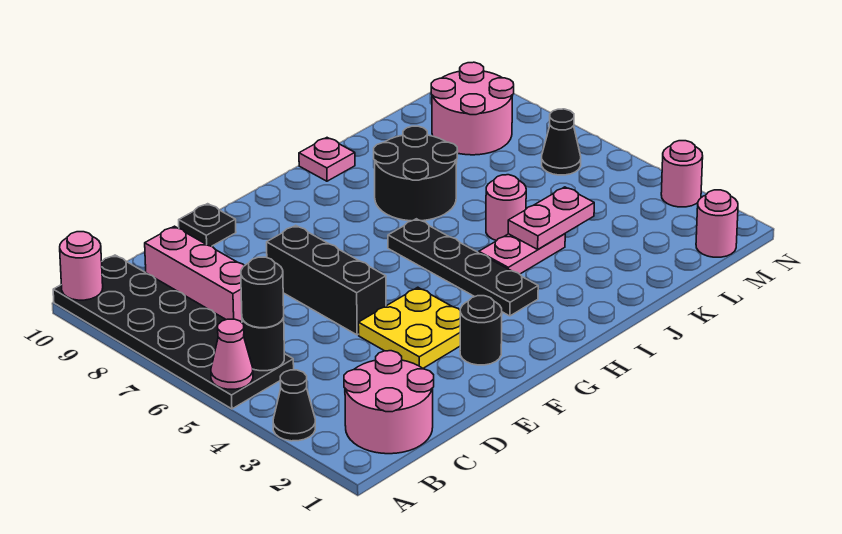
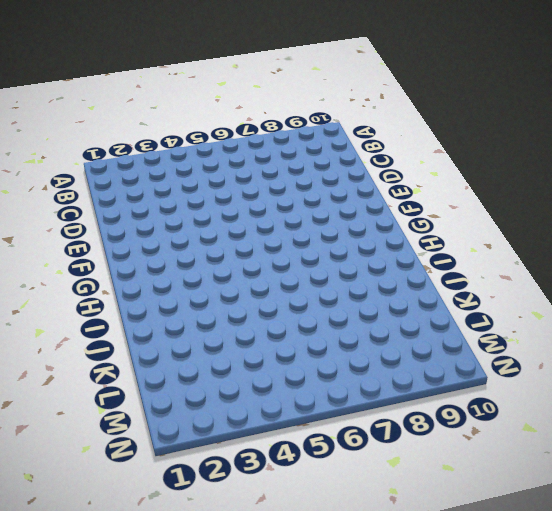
none -> black 1x1 cone [273,370,315,441]
none -> black 2x6 plate [53,255,294,409]
none -> pink 2x2 round brick [344,351,434,454]

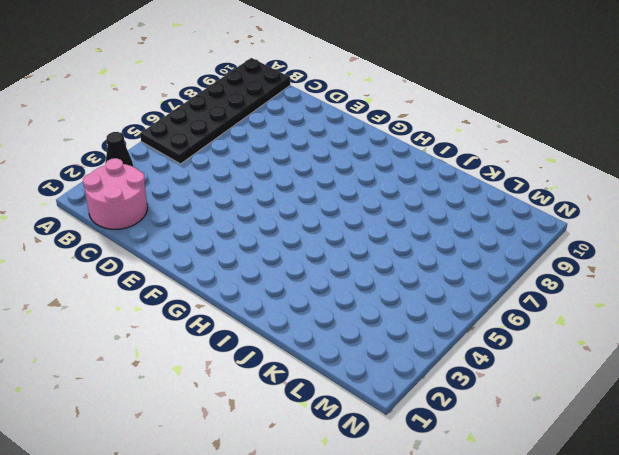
none -> pink 1x3 brick [145,226,244,322]
none -> yellow 2x2 plate [358,287,460,368]
none -> black 1x3 brick [267,225,386,335]

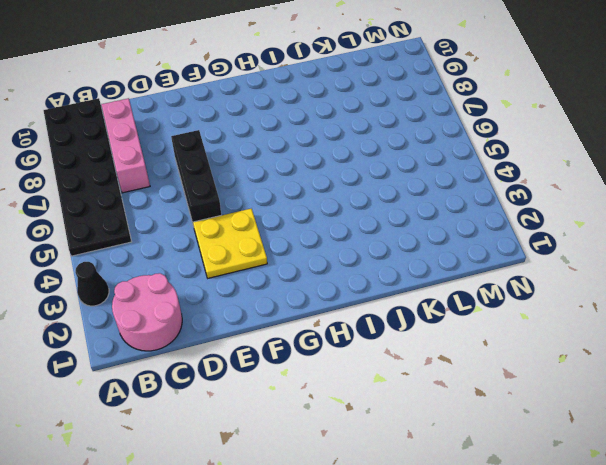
none -> black 1x1 plate [179,204,236,246]
none -> black 1x1 round brick [460,296,502,365]
none -> black 1x4 plate [388,219,538,316]

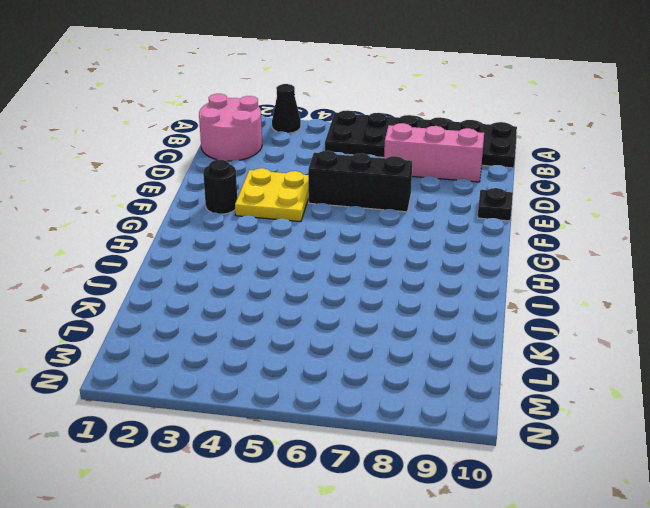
none -> black 1x4 plate [388,219,538,316]
none -> pink 1x2 plate [479,234,565,274]
none -> black 2x2 round brick [374,126,458,221]

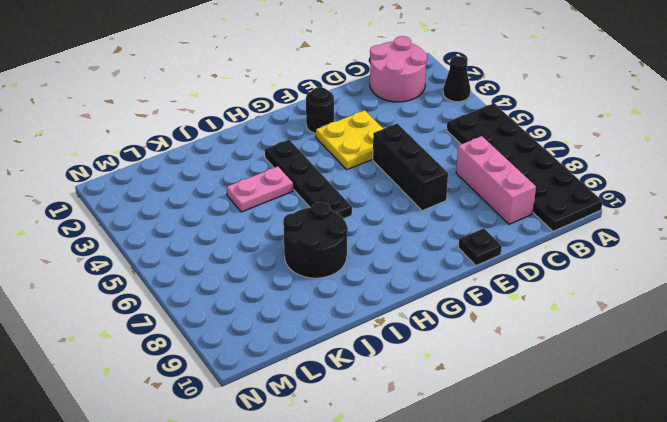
none -> pink 1x1 plate [299,138,355,181]
none -> pink 1x1 round brick [486,175,526,241]
none -> pink 2x2 round brick [431,62,514,155]

